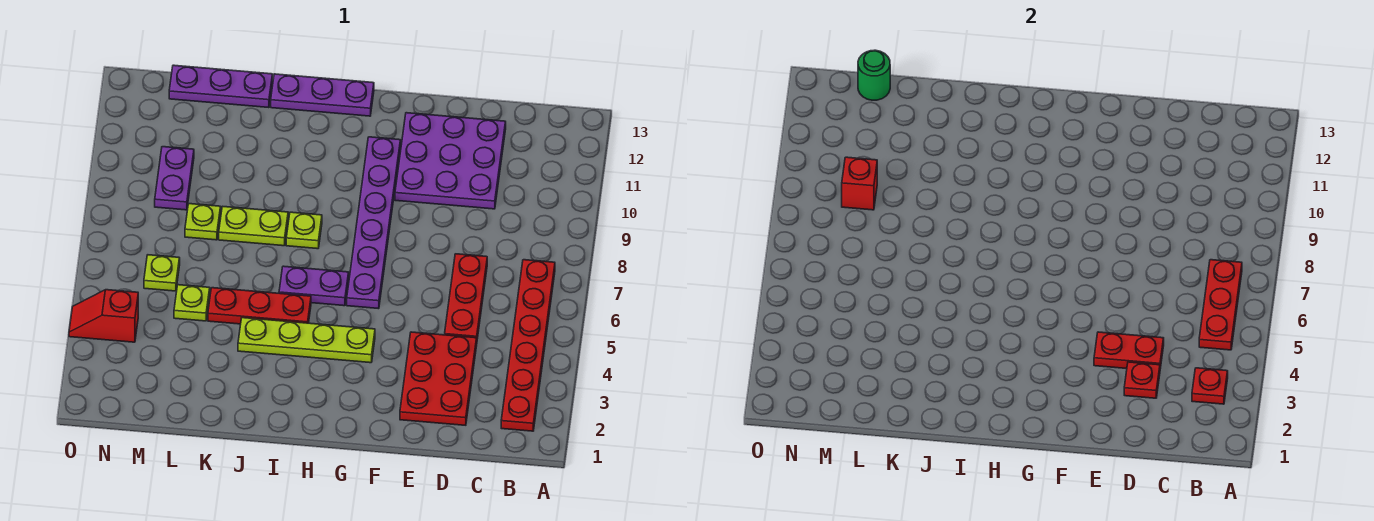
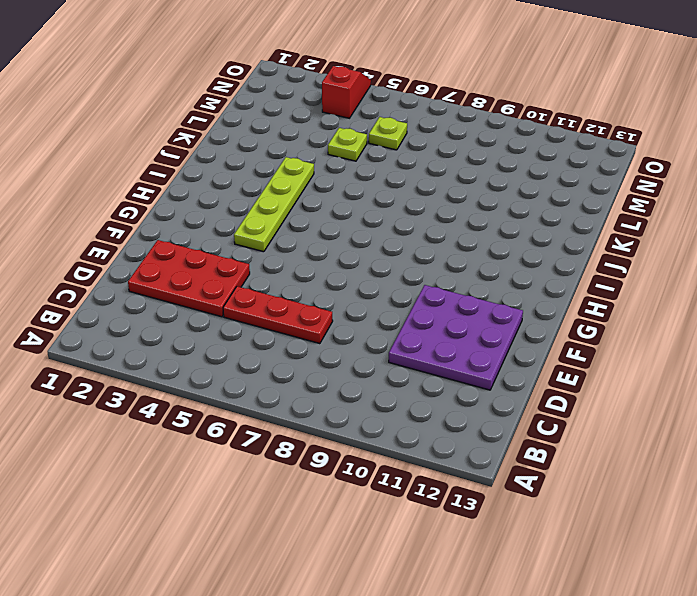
none -> red 1x6 plate [501,260,555,431]
none -> purple 1x6 plate [347,137,401,309]
none -> purple 1x2 plate [279,266,349,306]

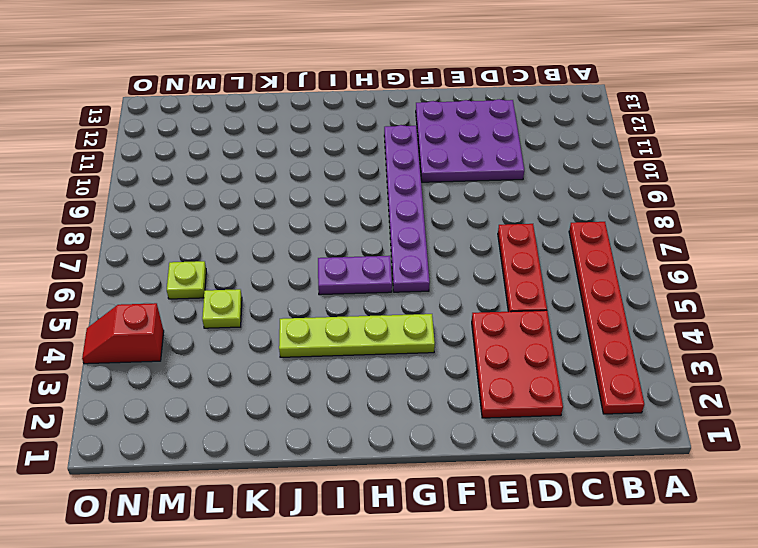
none -> purple 1x3 plate [271,74,374,116]
none -> red 1x3 plate [208,288,311,324]
none -> lime 1x1 plate [286,212,322,249]

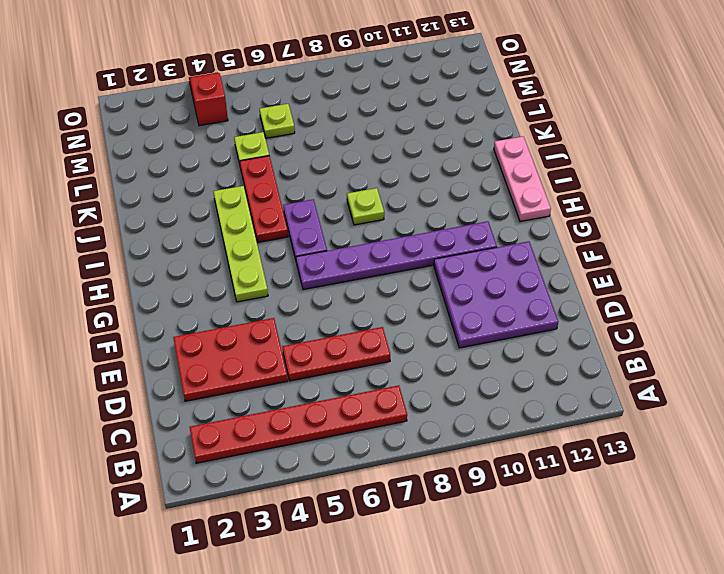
pink 1x3 plate [494,136,551,222] -> purple 1x3 plate [271,74,374,116]
none -> lime 1x2 plate [219,206,288,246]
none -> purple 1x3 plate [169,65,273,108]
none -> lime 1x1 plate [185,204,221,240]

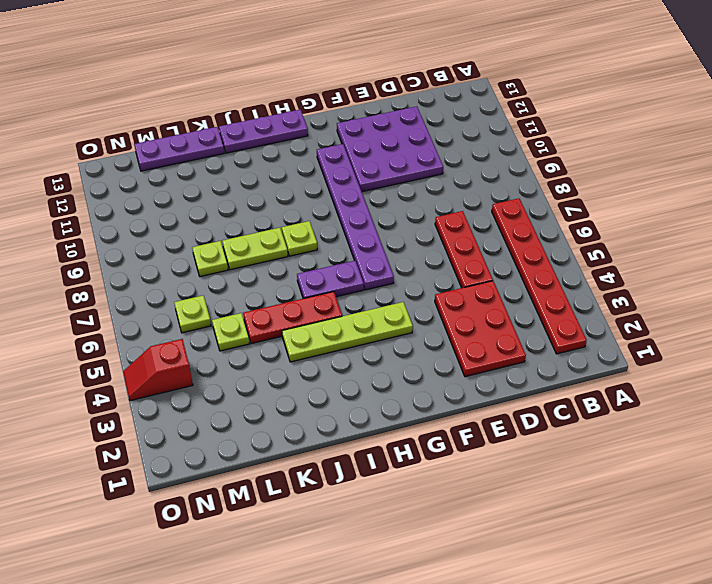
none -> purple 1x2 plate [155,147,194,210]
none -> red 1x1 plate [1192,368,1228,404]
none -> red 1x3 plate [1199,260,1242,350]

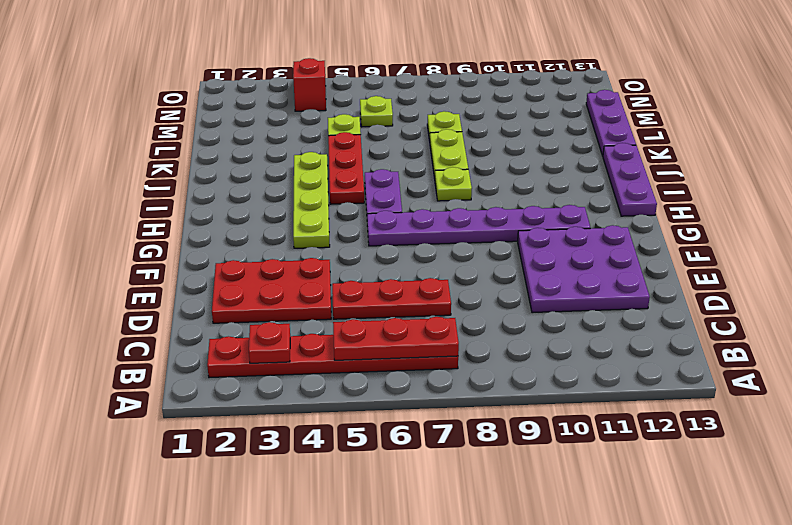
none -> purple 1x2 plate [155,147,194,210]
none -> red 1x1 plate [1124,362,1160,398]
none -> red 1x2 plate [1094,332,1164,369]

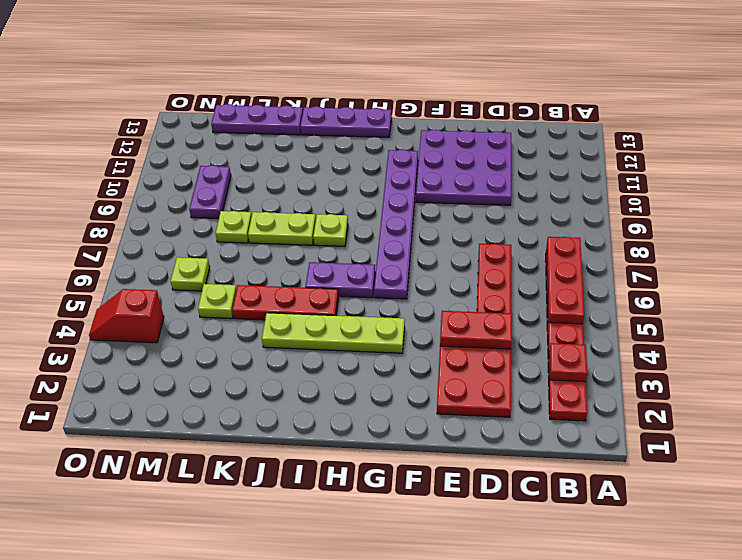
none -> red 1x1 plate [1124,362,1160,398]
none -> red 1x1 brick [842,157,877,210]
none -> green 1x1 round brick [858,50,890,100]

